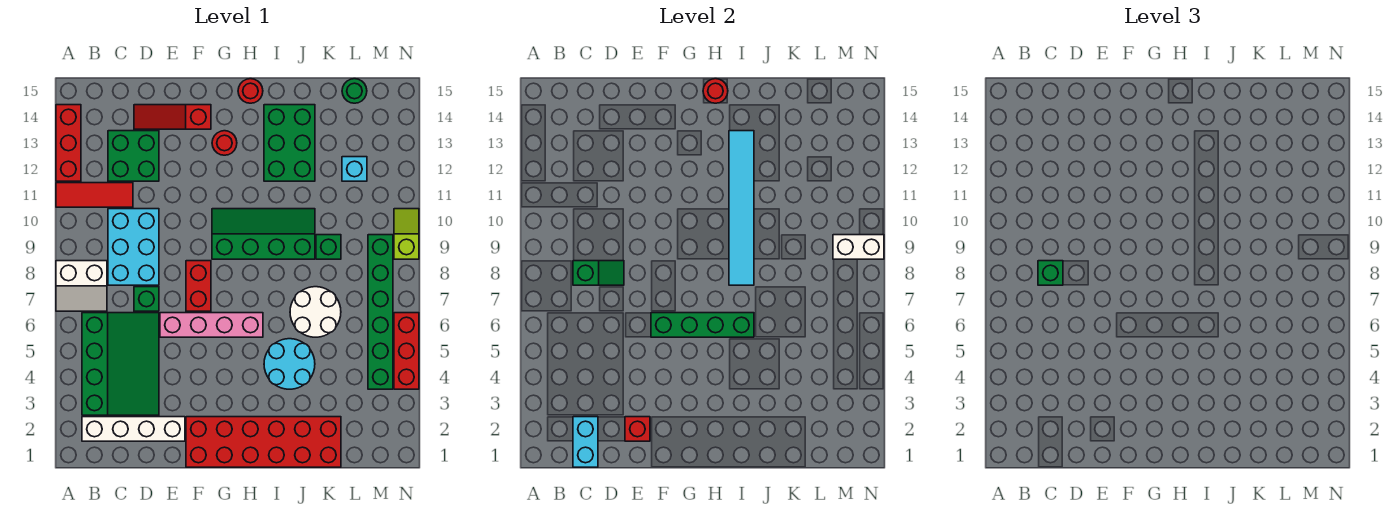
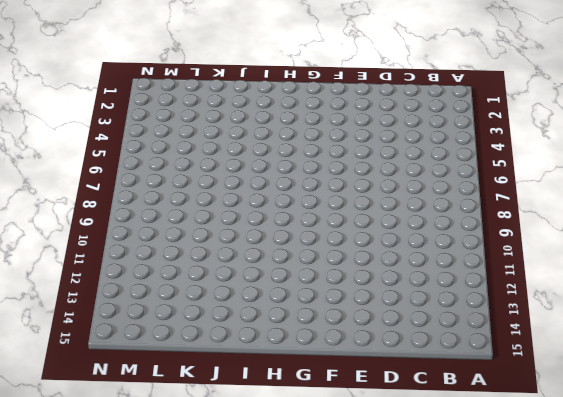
none -> white 2x2 slope [56,261,107,311]
none -> red 1x3 tile [56,183,133,207]
none -> red 1x3 brick [56,105,81,181]
none -> white 1x4 brick [82,417,185,441]

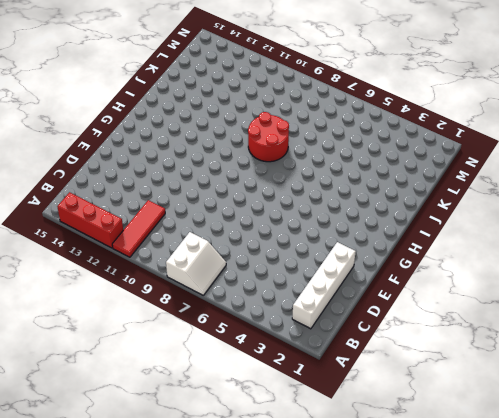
red 2x2 round brick [248,112,289,162] -> green 2x4 slope [212,209,315,259]
none -> green 3x4 slope [82,313,159,415]
none -> cyan 2x3 brick [108,209,159,285]
none -> green 2x2 brick [108,131,159,181]
none -> green 1x1 brick [134,287,159,311]

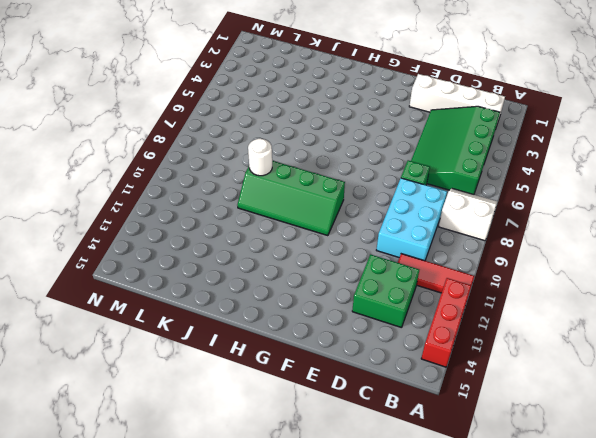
white 1x1 round brick [248,139,272,176] -> none
none -> red 1x3 slope [134,105,211,129]
none -> pink 1x4 brick [160,313,263,337]
none -> red 2x6 brick [186,417,341,467]
none -> red 1x2 brick [186,261,211,311]

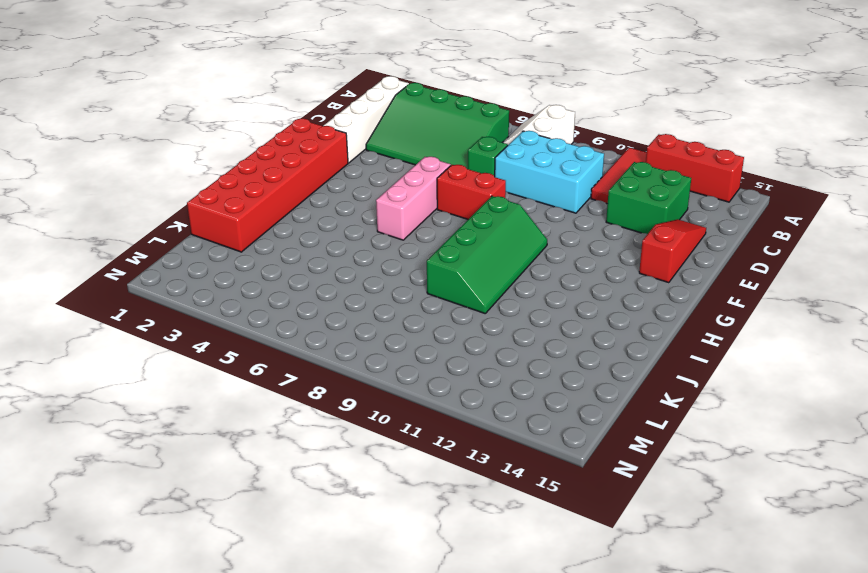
pink 1x3 brick [376,157,451,240] -> pink 1x4 brick [160,313,263,337]
none -> red 1x1 round brick [212,131,237,155]
none -> red 1x1 round brick [238,79,263,103]
none -> cyan 2x2 round brick [264,339,315,389]
none -> green 2x3 brick [264,105,315,181]

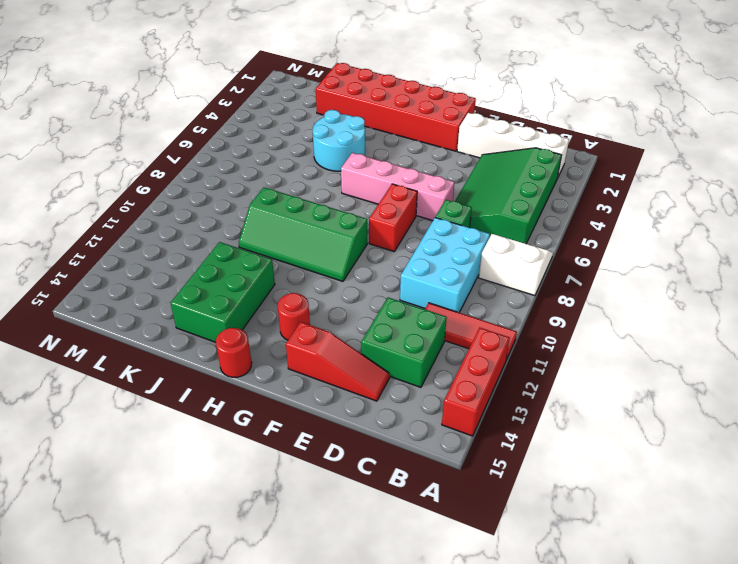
none -> white 2x2 round brick [290,287,341,337]
none -> green 1x1 brick [316,235,341,259]
none -> cyan 1x1 brick [342,157,367,181]
none -> green 1x1 round brick [342,79,367,103]

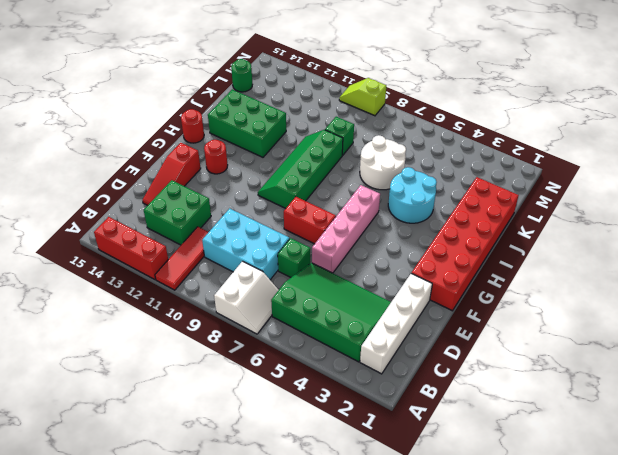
none -> cyan 1x1 brick [342,157,367,181]
none -> green 1x6 brick [368,235,393,389]
none -> red 1x3 brick [394,313,419,389]
none -> cyan 1x2 brick [573,417,598,467]

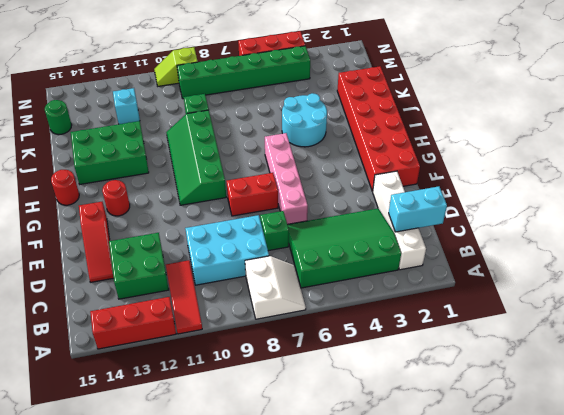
none -> white 2x2 round brick [290,287,341,337]
none -> green 1x2 slope [573,261,624,285]
none -> red 1x1 brick [625,417,650,441]
none -> green 1x4 brick [651,313,754,337]

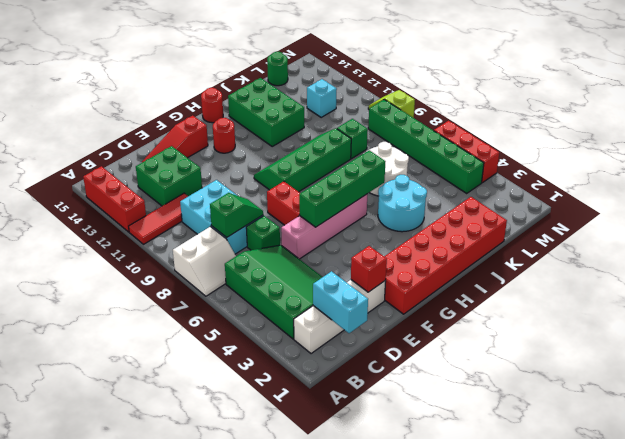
none -> red 1x1 round brick [703,79,728,103]
none -> cyan 1x6 tile [729,131,754,285]
none -> white 1x2 brick [833,235,884,259]
none -> green 1x1 brick [1038,261,1063,285]

